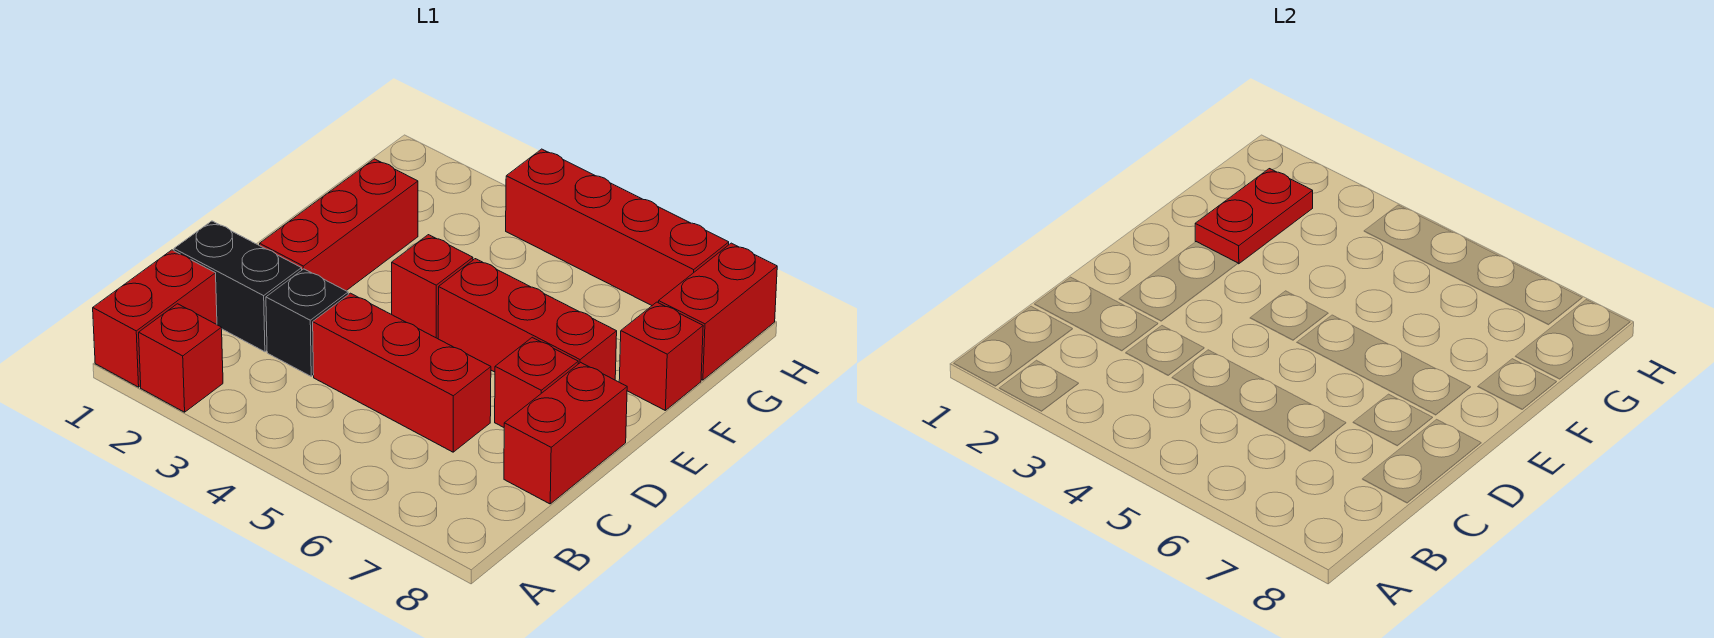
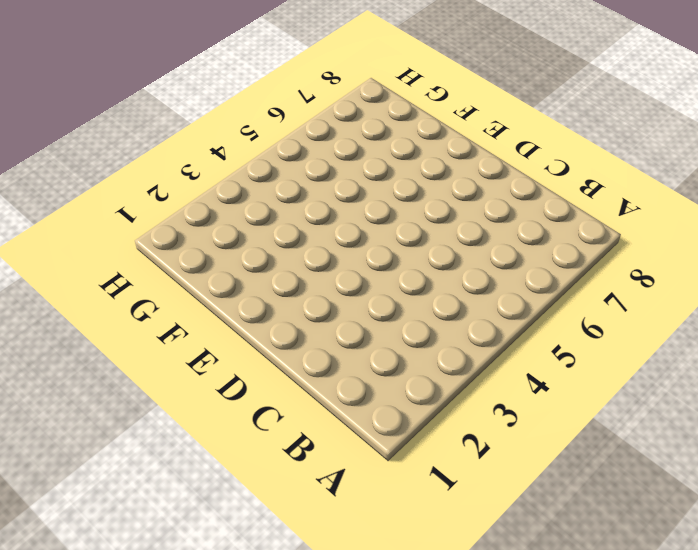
none -> red 1x2 brick [93,250,217,387]
none -> red 1x1 brick [139,304,223,412]
none -> black 1x2 brick [174,221,302,352]

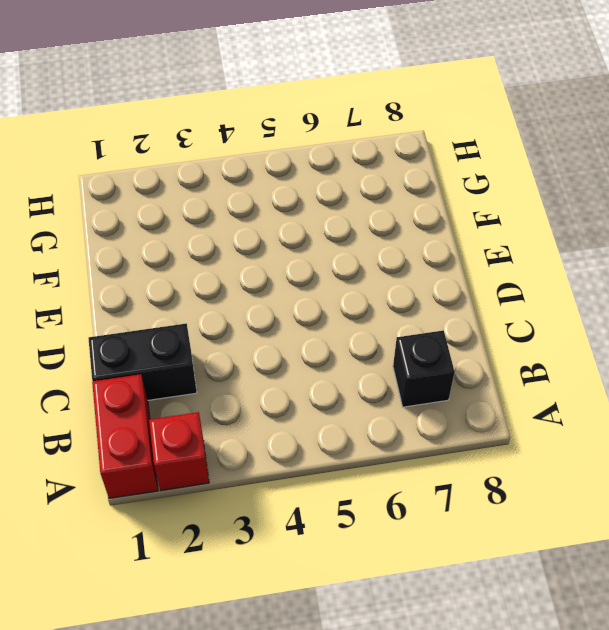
black 1x1 brick [393,330,455,407] -> black 1x1 brick moved to [266,269,348,376]
none -> red 1x3 brick [313,293,491,452]
none -> red 1x2 brick [504,362,627,504]
none -> red 1x3 brick [260,159,418,291]

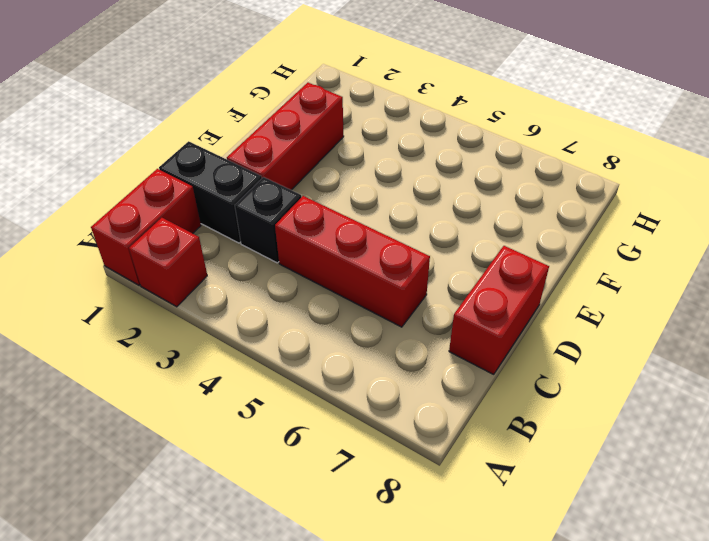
none -> red 1x1 brick [495,337,578,427]
none -> red 1x1 brick [392,235,473,339]
none -> red 1x3 brick [438,259,617,380]

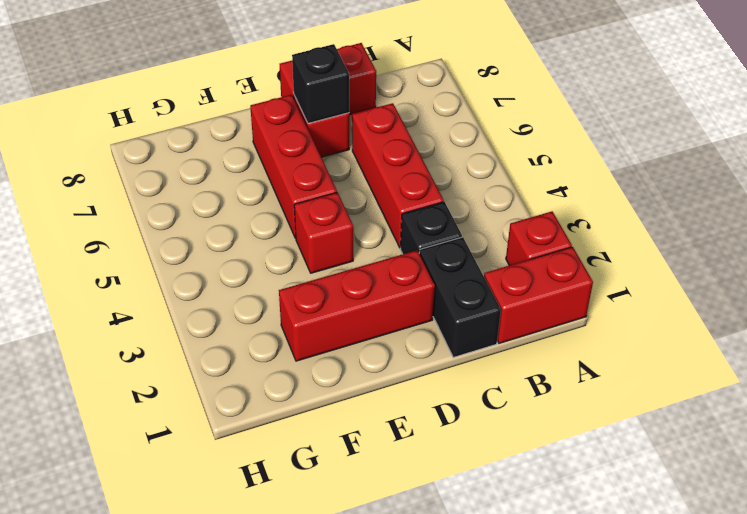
black 1x1 brick [292,44,349,123] -> none
none -> red 1x1 brick [619,302,703,410]
none -> red 1x2 brick [659,243,777,380]
none -> red 1x4 brick [506,149,729,305]

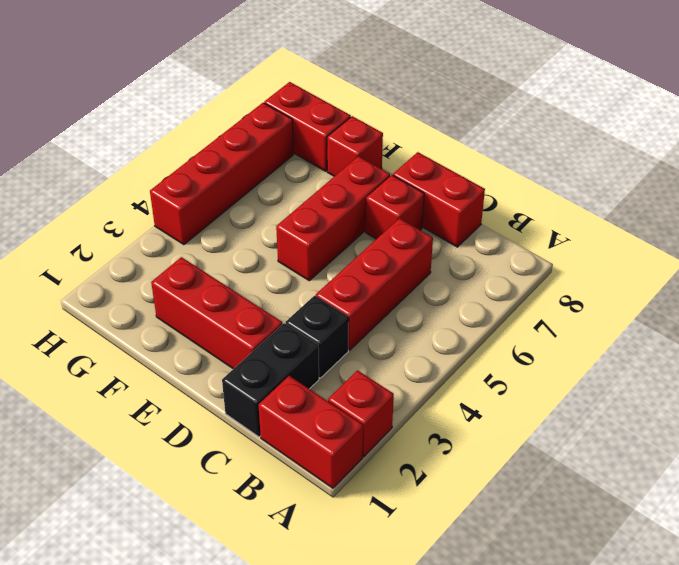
none -> red 1x1 brick [392,235,473,339]
none -> red 1x2 plate [1195,169,1313,264]

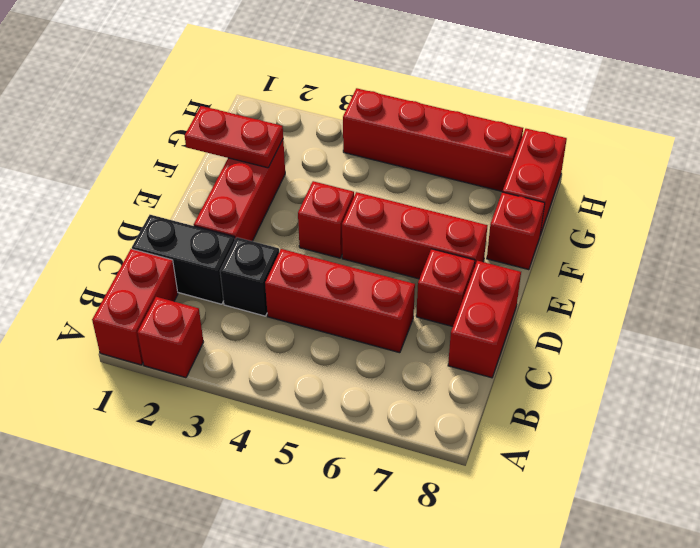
red 1x2 plate [185,106,283,168] -> red 1x2 plate turned to [1195,169,1313,264]

